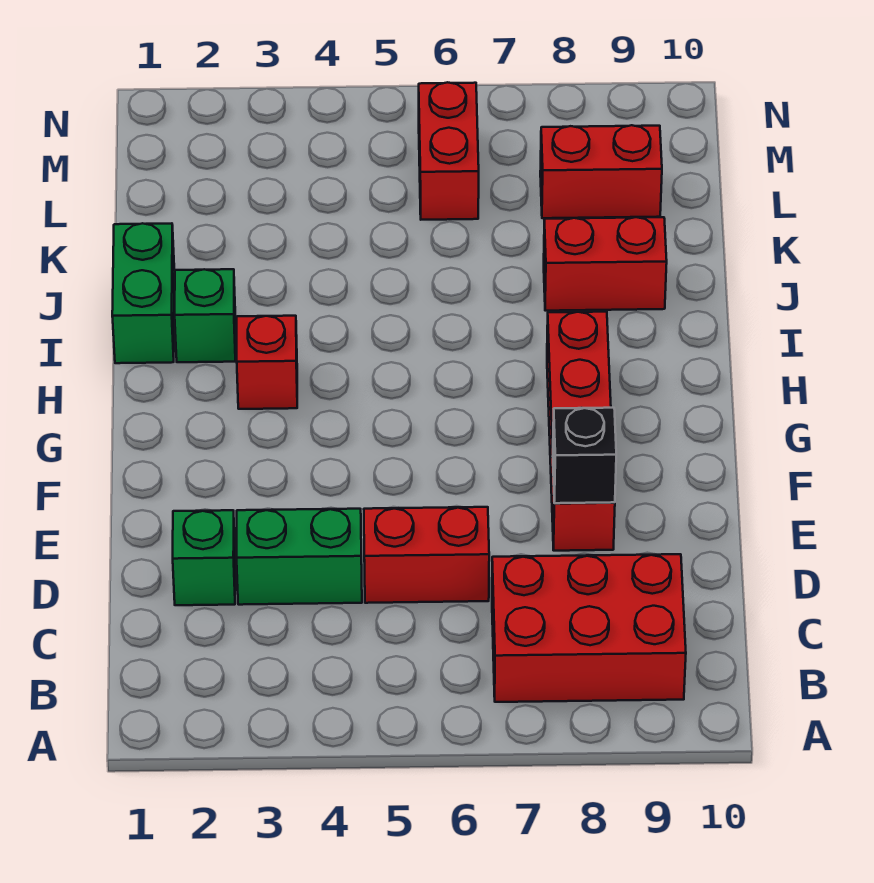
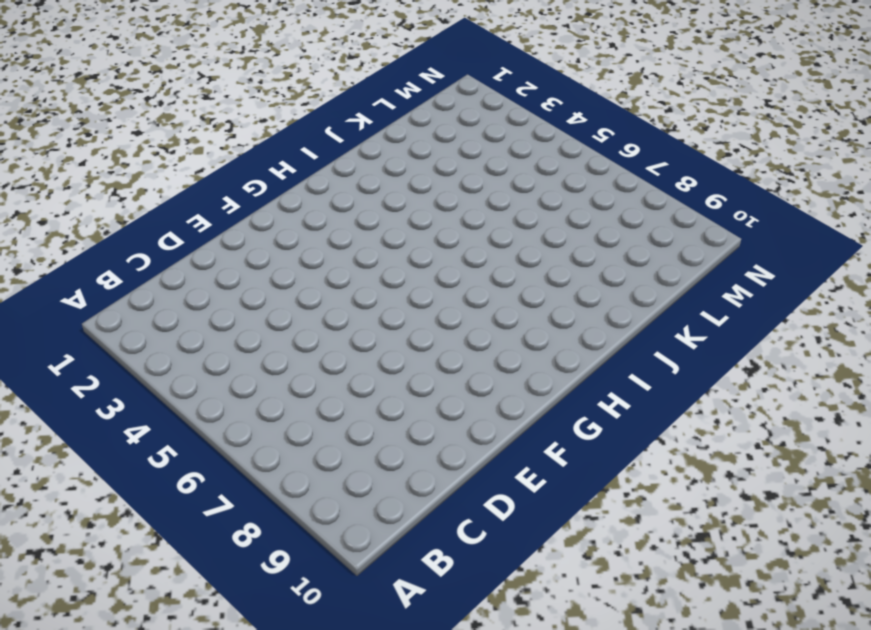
none -> red 2x3 brick [492,554,686,702]
none -> green 1x1 brick [173,510,235,605]
none -> green 1x2 brick [237,509,362,605]

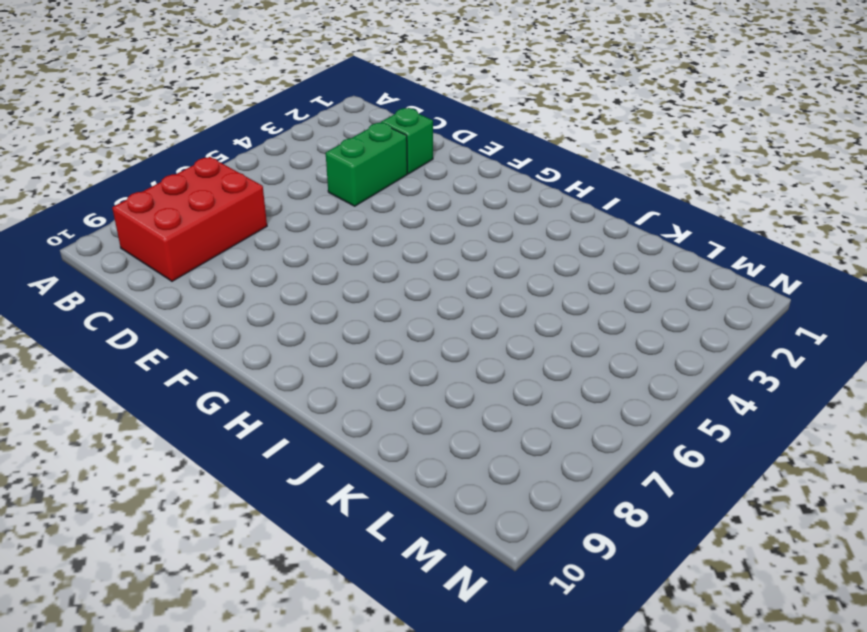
none -> red 1x2 brick [364,507,489,603]
none -> red 1x4 brick [547,312,615,551]
none -> red 1x1 brick [237,316,297,409]

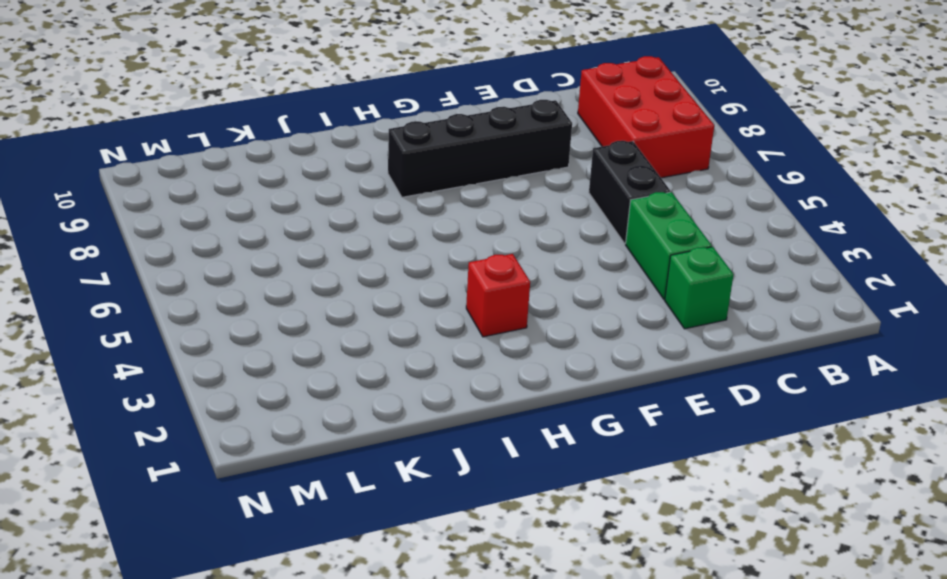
black 1x2 brick [589,141,671,244] -> red 1x2 brick [364,507,489,603]
black 1x4 brick [388,100,572,197] -> red 1x4 brick [547,312,615,551]
none -> green 1x2 brick [112,223,175,363]
none -> green 1x1 brick [175,269,236,362]
none -> red 1x2 brick [544,217,667,311]

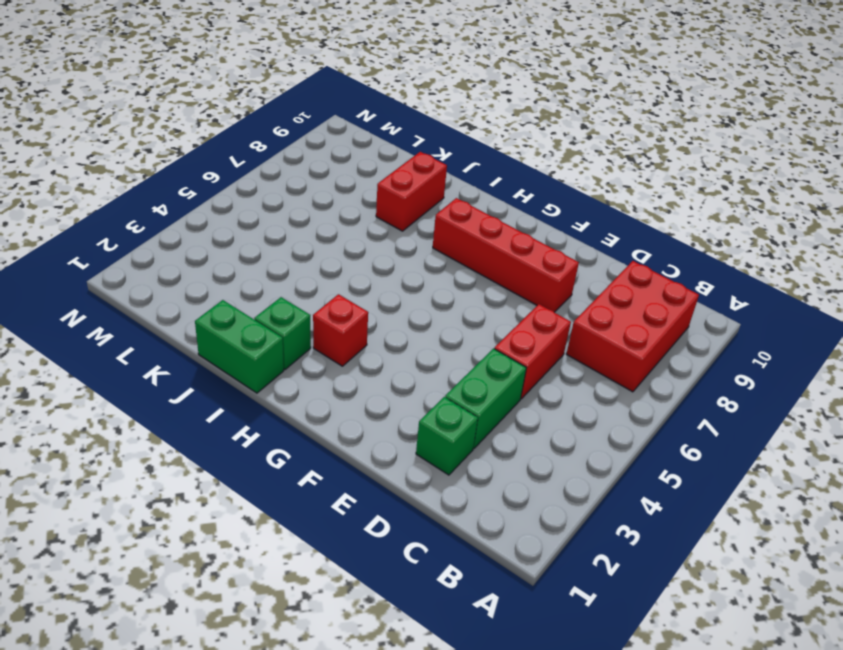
none -> red 1x2 brick [419,82,479,220]
none -> red 1x2 brick [540,125,662,218]
none -> black 1x1 brick [553,408,616,503]

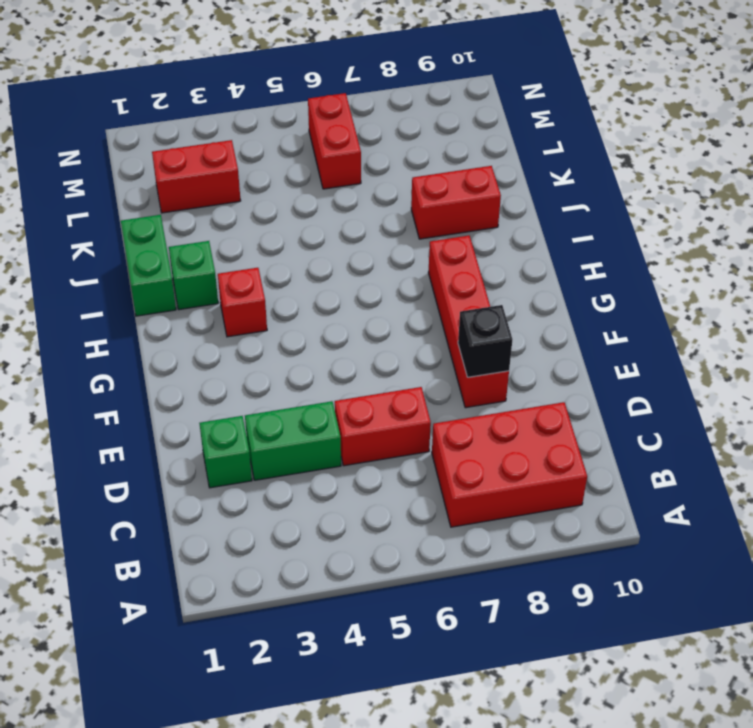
red 1x2 brick [152,140,241,213] -> red 1x2 brick moved to [540,125,662,218]

